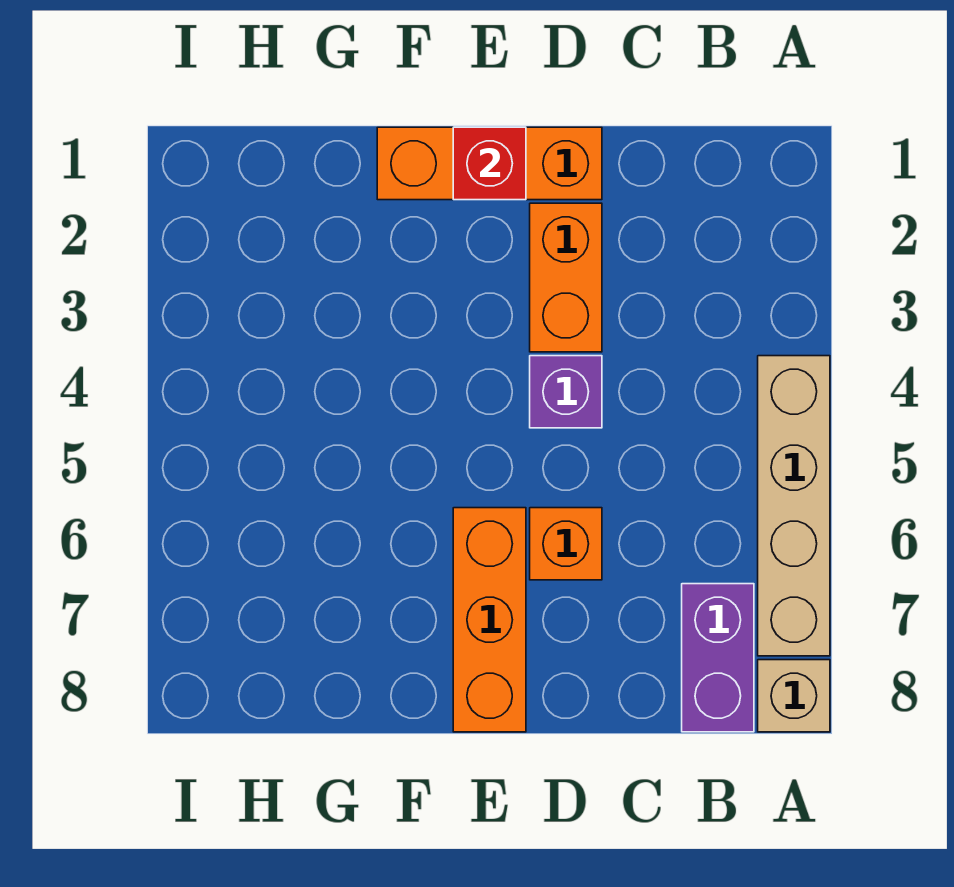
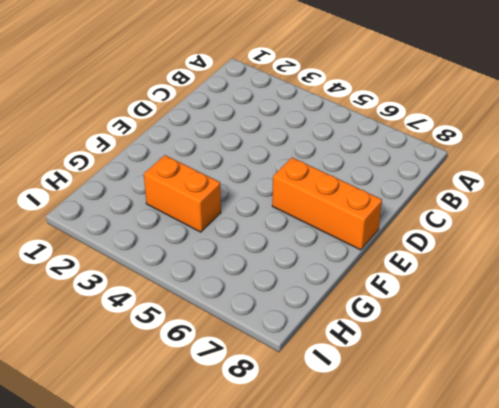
orange 1x2 brick [144,155,221,232] -> orange 1x2 brick moved to [530,203,602,352]
none -> tan 1x4 brick [758,356,830,656]
none -> tan 1x1 brick [758,660,830,732]

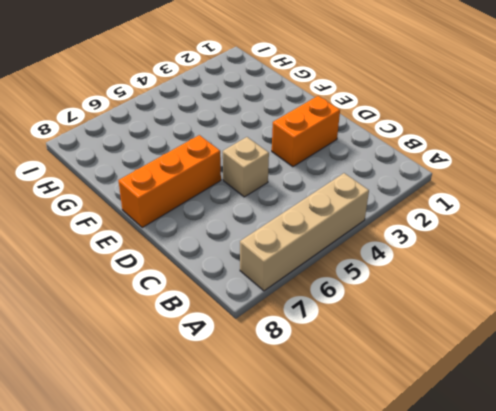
tan 1x1 brick [223,137,269,197] -> tan 1x1 brick moved to [758,660,830,732]
none -> purple 1x2 brick [682,584,754,732]
none -> orange 1x3 brick [377,127,602,200]

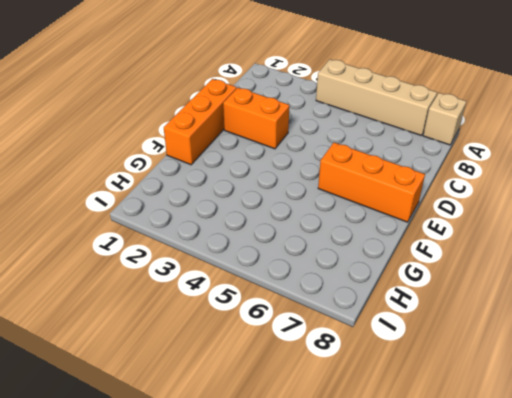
none -> purple 1x2 brick [682,584,754,732]
none -> purple 1x1 brick [530,356,602,428]

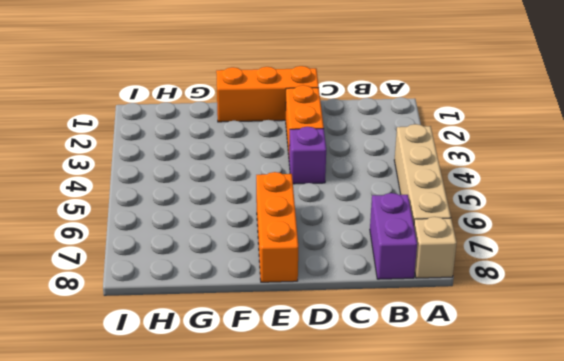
none -> orange 1x1 brick [530,508,602,580]
none -> red 1x1 brick [453,127,526,200]

